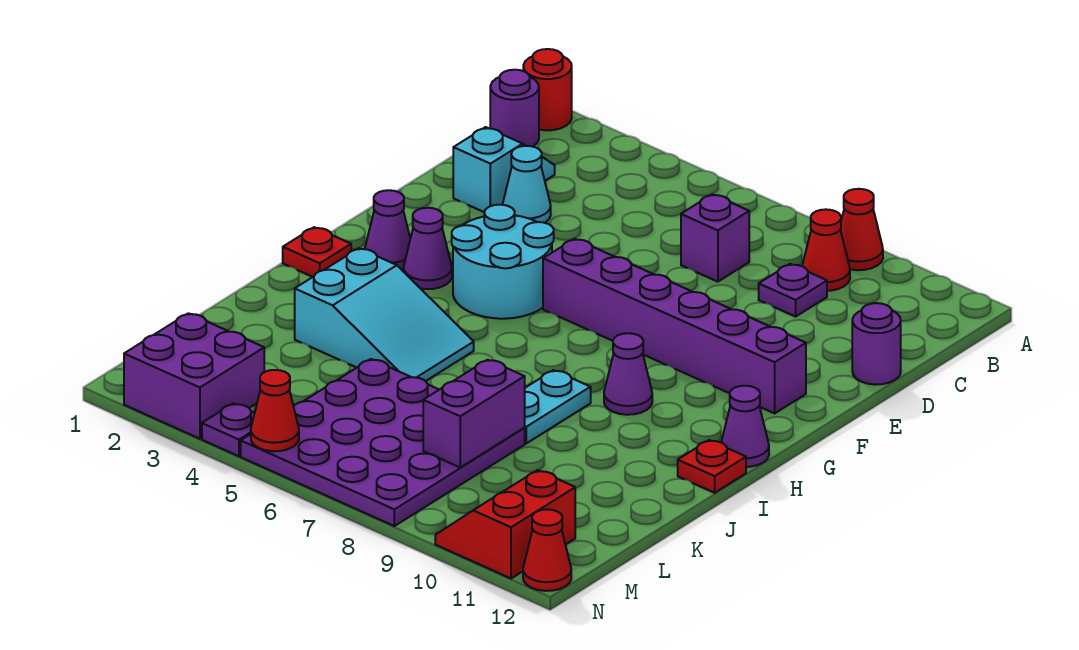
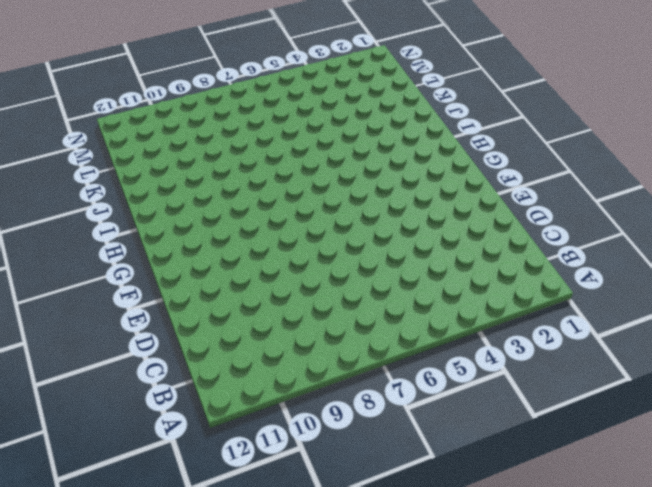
none -> red 1x1 round brick [523,49,572,130]
none -> red 1x1 cone [840,189,883,270]
none -> purple 1x1 round brick [490,70,539,147]

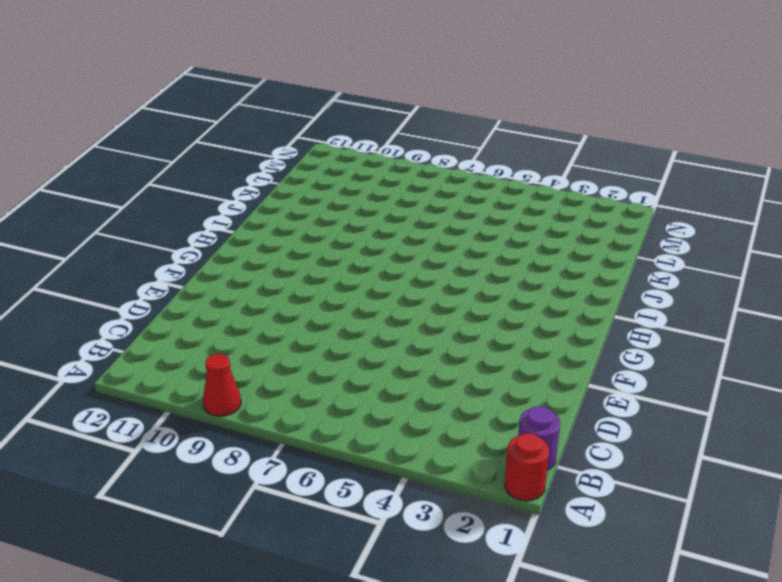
none -> red 1x1 cone [802,209,850,291]
none -> cyan 1x2 slope [453,127,555,212]
none -> purple 1x1 brick [681,194,749,282]

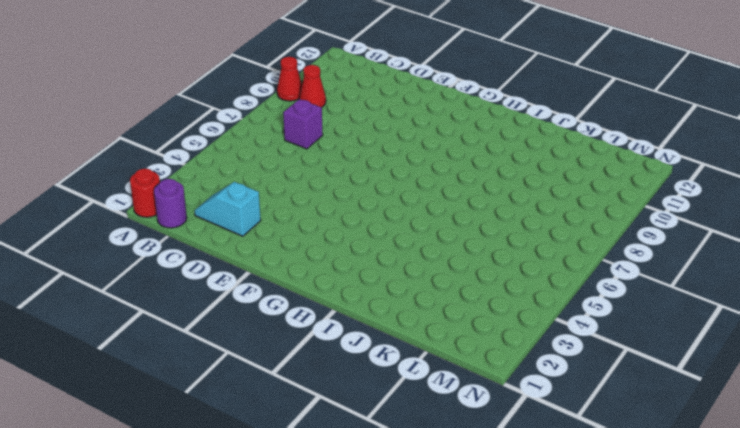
none -> purple 1x1 plate [759,264,827,317]
none -> cyan 1x1 cone [502,146,551,223]
none -> purple 1x1 round brick [852,303,901,385]

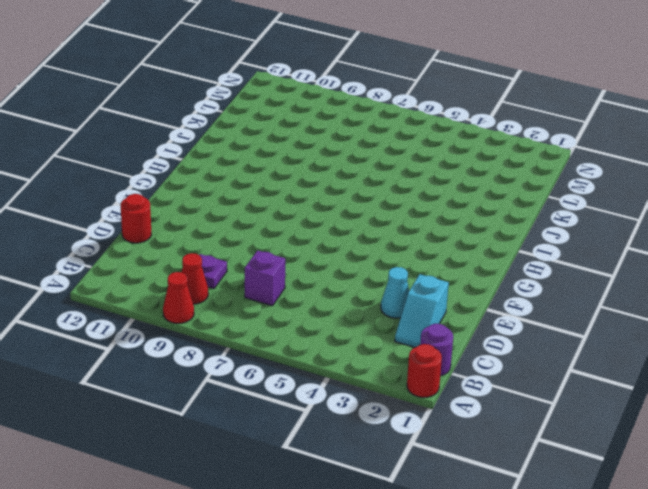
red 1x1 round brick [121,194,151,243] -> purple 1x1 round brick [852,303,901,385]
none -> cyan 2x2 round brick [452,205,554,319]
none -> purple 1x6 brick [543,239,806,413]
none -> purple 1x1 cone [365,190,410,270]

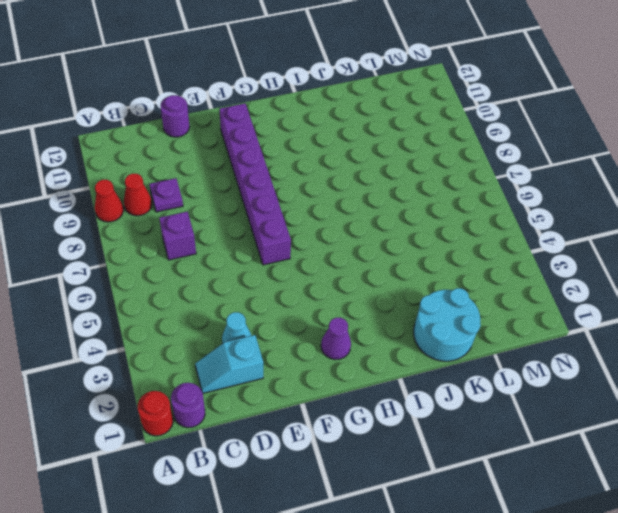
cyan 2x2 round brick [414,288,481,361] -> cyan 2x2 round brick moved to [452,205,554,319]
none -> purple 1x1 cone [404,208,452,289]
none -> red 1x1 plate [283,227,351,277]
none -> purple 1x1 cone [604,333,652,415]

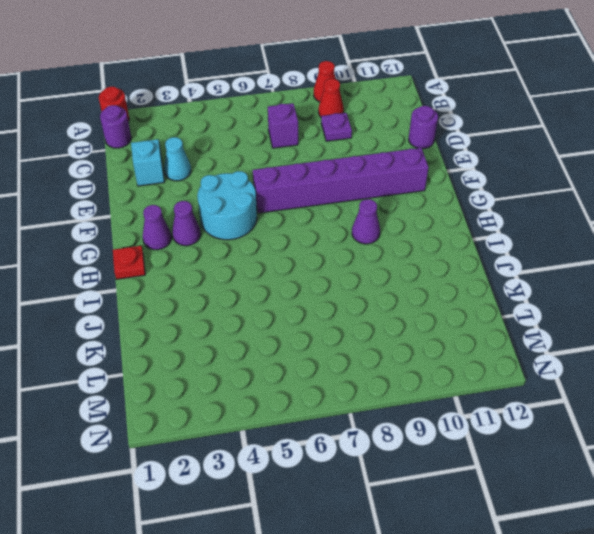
none -> purple 1x1 cone [721,386,769,467]
none -> cyan 2x3 slope [295,248,474,381]
none -> cyan 1x2 plate [525,370,591,443]

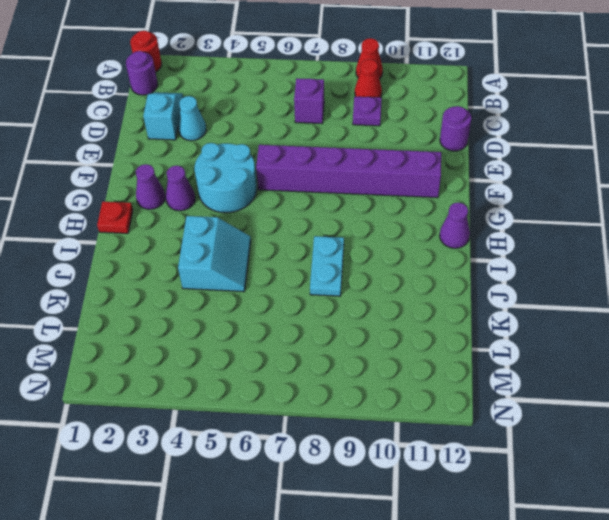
cyan 2x2 slope [178,216,251,292] -> cyan 2x3 slope [295,248,474,381]
none -> purple 1x1 cone [604,333,652,415]
none -> red 1x1 plate [678,440,746,493]
none -> purple 4x4 plate [241,359,525,526]

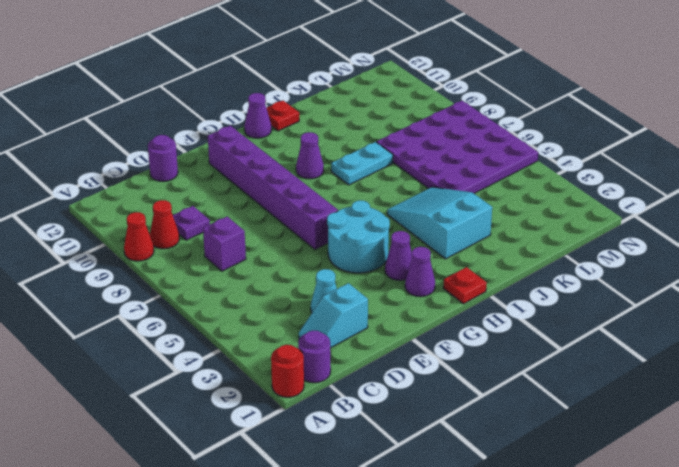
none -> purple 2x2 brick [124,313,264,439]
none -> red 2x2 slope [435,470,575,578]
none -> purple 1x1 plate [202,403,255,456]

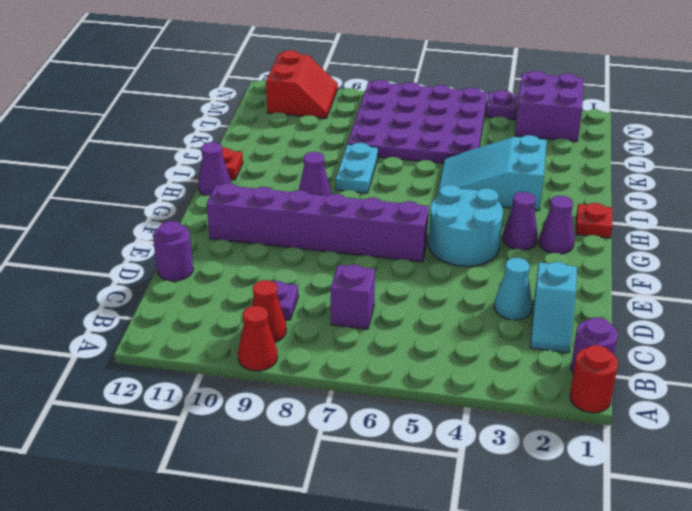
none -> red 1x1 cone [523,509,571,591]
none -> purple 1x2 brick [423,360,525,467]
none -> red 1x1 cone [251,370,299,451]

